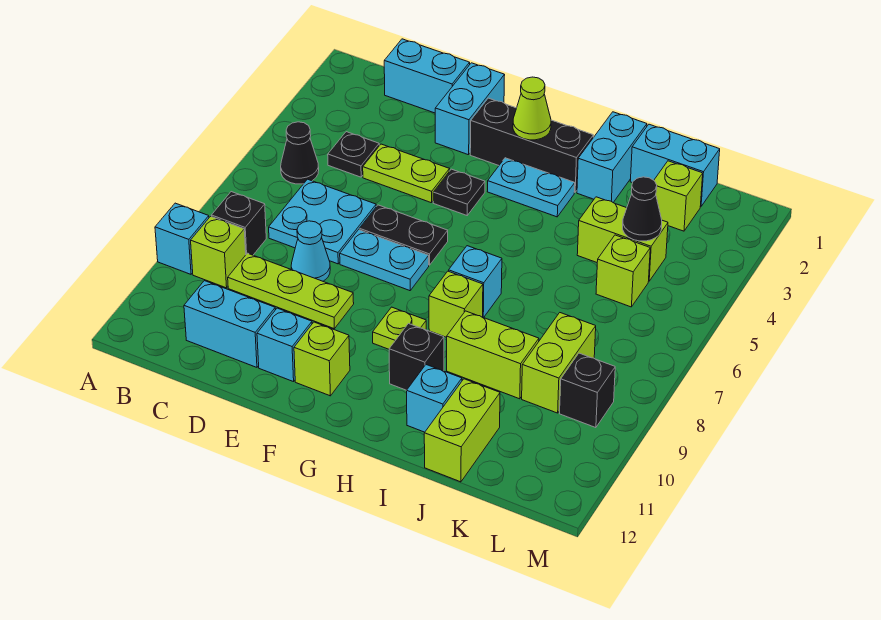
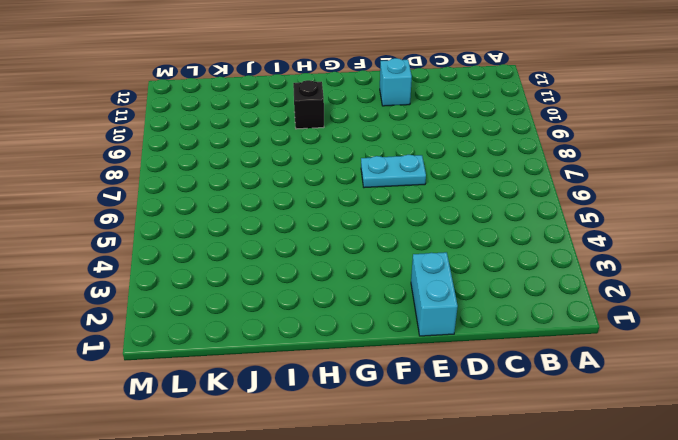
none -> cyan 1x1 brick [155,203,209,274]
none -> black 1x1 cone [281,122,319,184]
none -> black 1x1 brick [211,192,266,255]
none -> lime 1x1 brick [191,216,246,288]

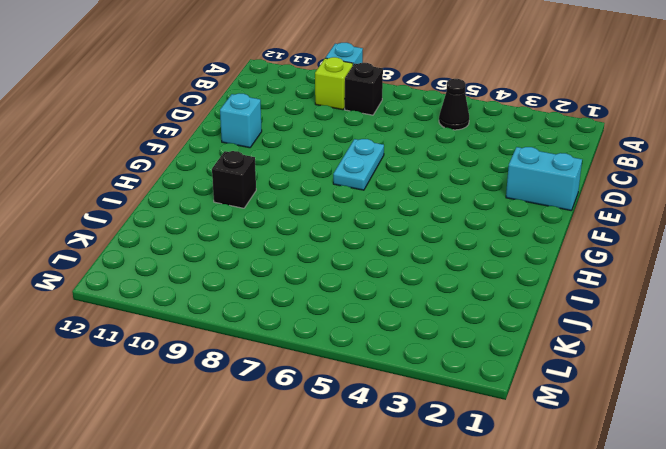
none -> cyan 1x2 brick [384,39,470,113]
none -> black 1x1 plate [328,132,379,177]
none -> cyan 2x2 plate [269,179,376,264]
none -> lime 1x3 plate [228,253,354,329]

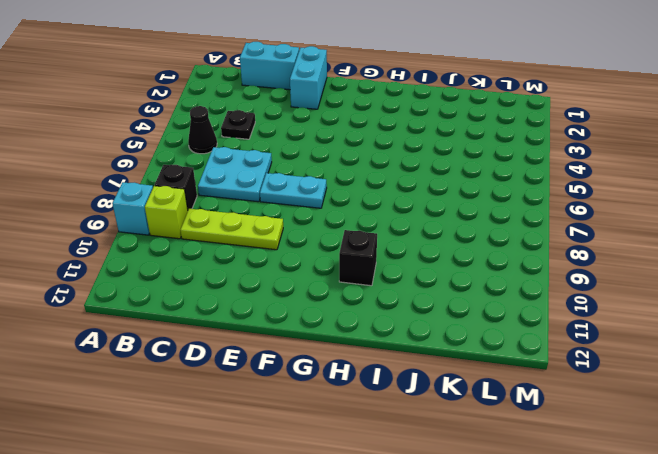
none -> cyan 1x2 brick [184,281,275,367]
none -> lime 1x2 plate [363,144,449,203]
none -> cyan 1x1 cone [291,221,330,281]
none -> black 1x2 plate [359,205,448,265]

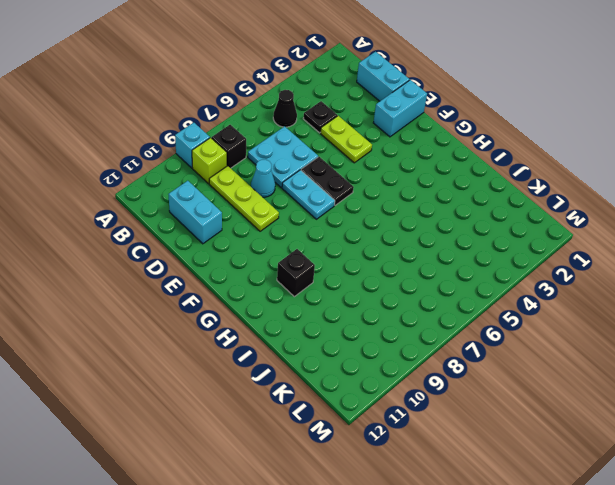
none -> cyan 1x1 brick [257,308,312,382]
none -> black 1x3 brick [470,98,593,192]
none -> black 1x1 plate [433,169,485,215]
none -> lime 1x1 brick [294,322,350,396]

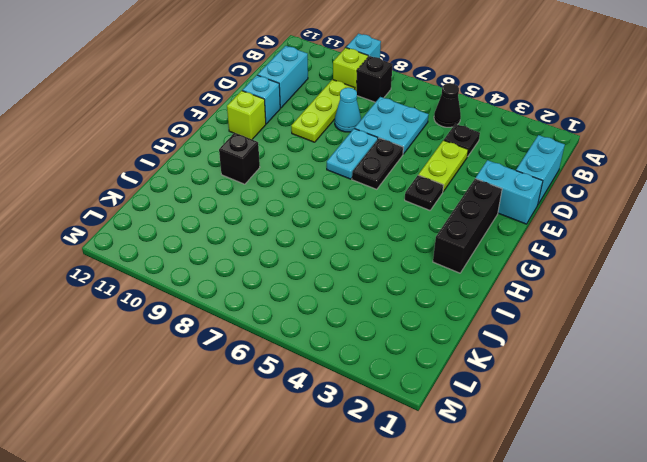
none -> cyan 1x2 plate [487,158,575,217]
none -> lime 1x1 plate [373,307,426,349]
none -> cyan 1x1 brick [449,246,502,318]
none -> lime 1x1 brick [429,271,483,337]

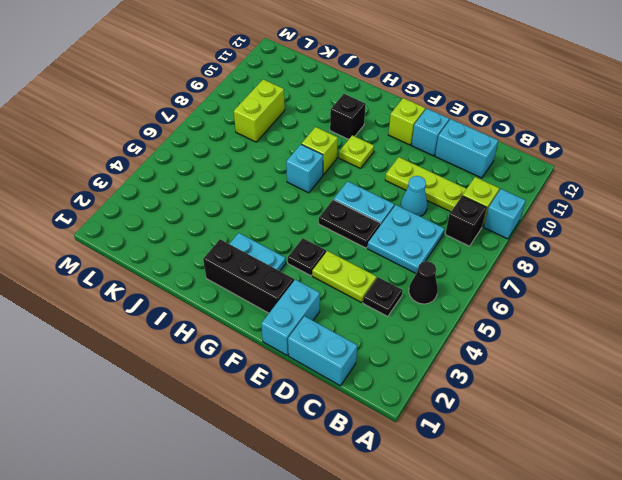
none -> cyan 1x2 brick [577,112,647,202]
none -> lime 1x2 brick [447,311,539,399]
none -> cyan 1x1 brick [407,365,462,432]
none -> cyan 1x2 brick [630,124,720,207]

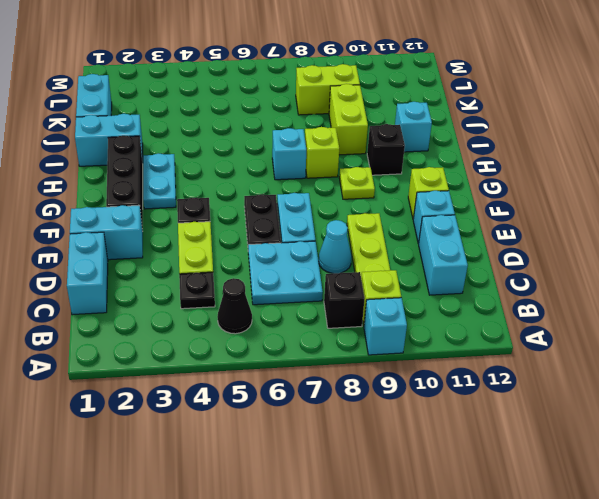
none -> lime 1x2 brick [577,197,668,281]
none -> lime 1x2 brick [424,379,500,482]
none -> lime 1x1 brick [654,161,703,231]
none -> lime 1x1 brick [596,235,650,307]

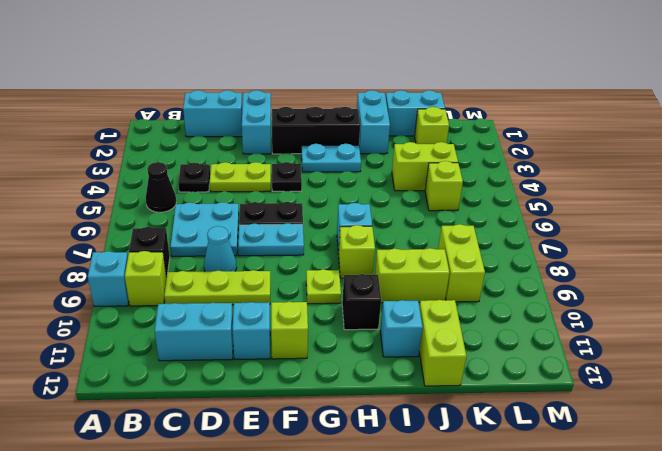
none -> black 1x1 brick [560,353,615,428]
none -> lime 1x1 cone [513,77,551,140]
none -> black 1x1 cone [623,177,662,241]

